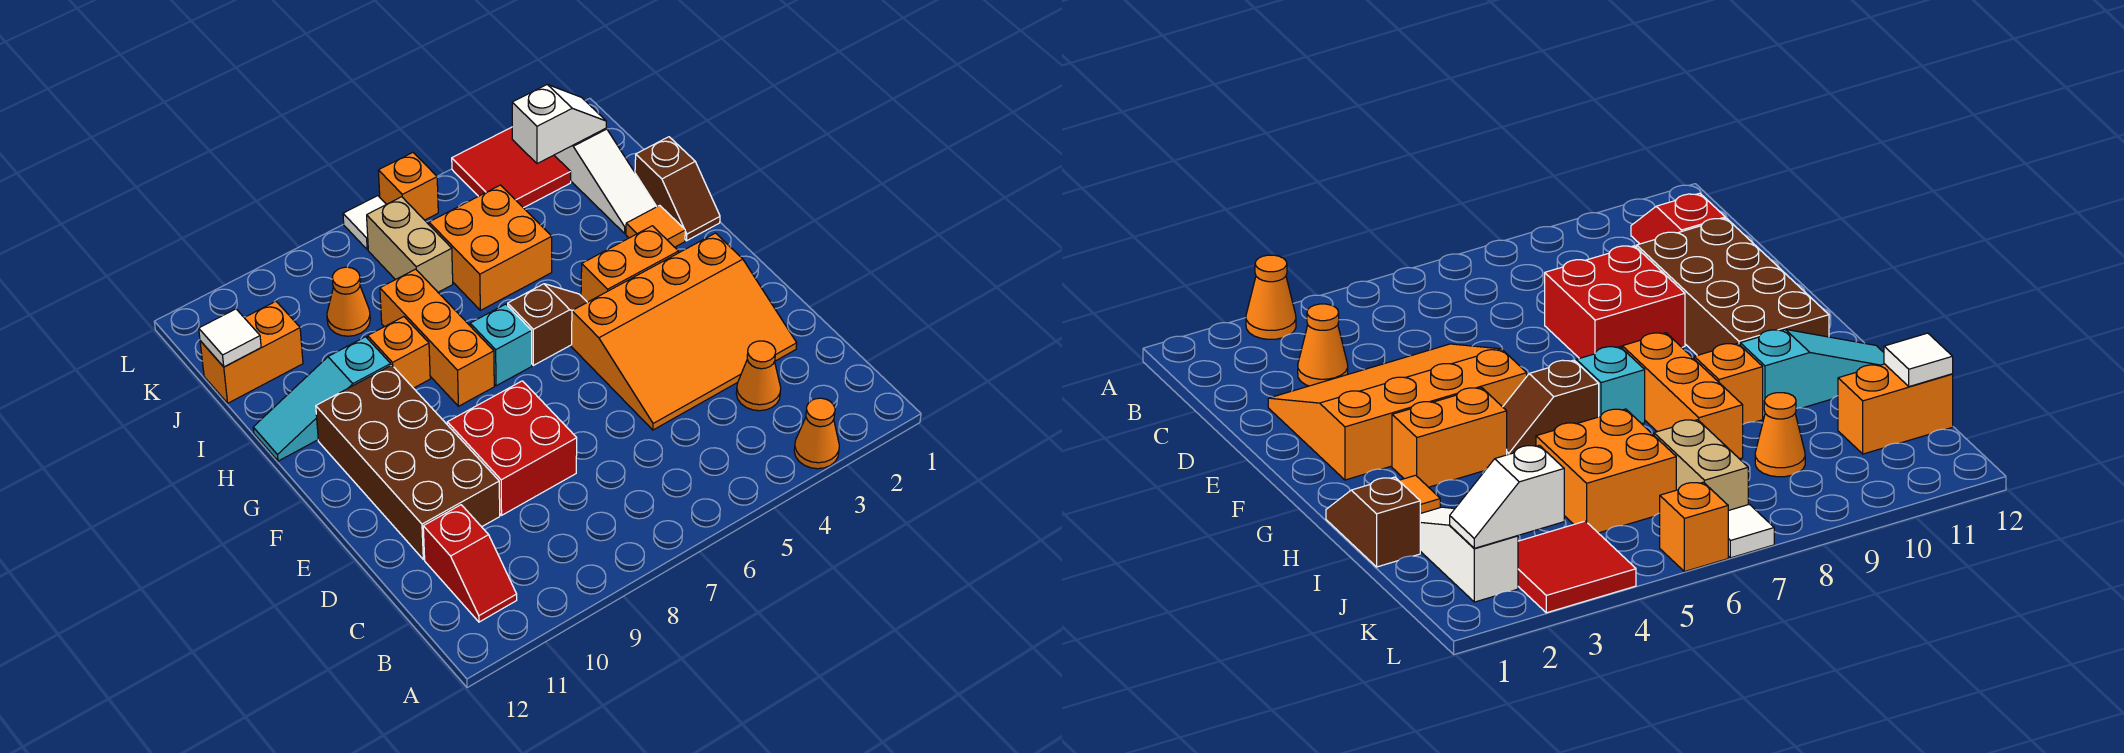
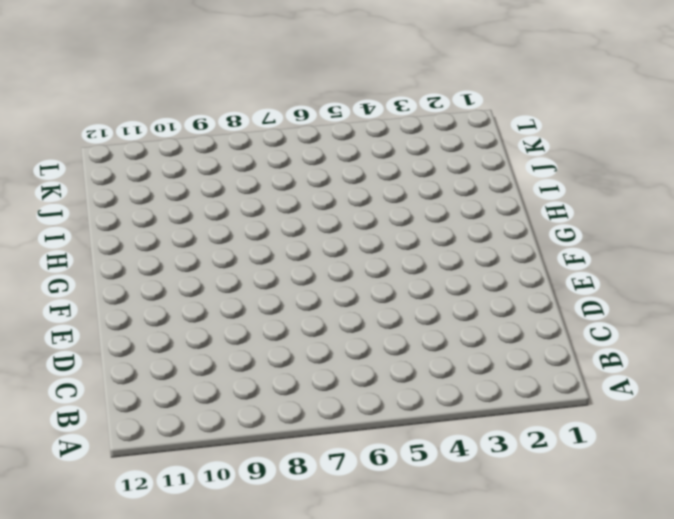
none -> orange 1x1 cone [794,398,839,469]
none -> red 1x2 slope [423,505,517,622]
none -> orange 1x1 cone [736,341,781,411]

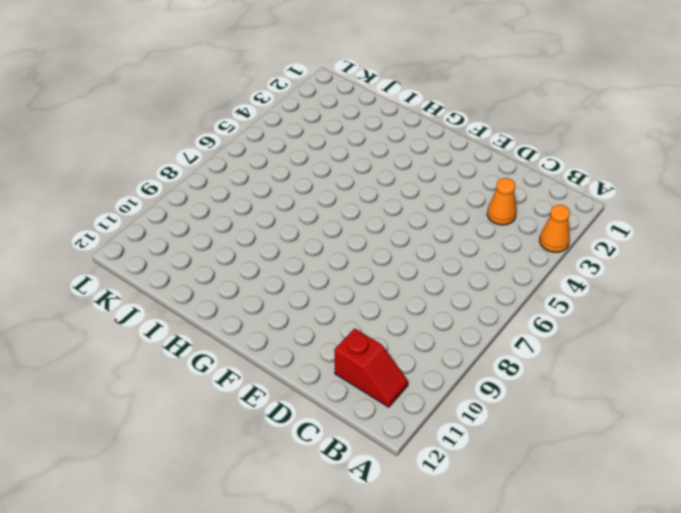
none -> orange 3x4 slope [571,233,797,430]
none -> red 2x2 brick [447,381,577,515]
none -> brown 2x4 brick [316,365,500,560]

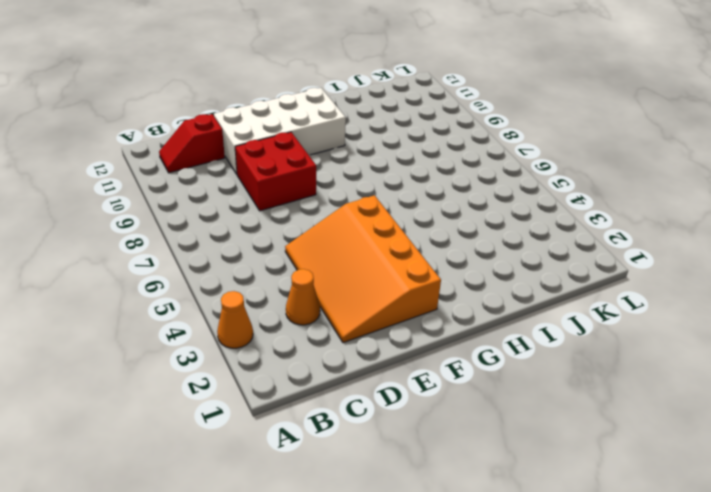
white 2x4 brick [214,88,346,174] -> brown 2x4 brick [316,365,500,560]
none -> orange 1x2 brick [581,226,678,302]
none -> brown 1x2 slope [508,284,587,365]
none -> cyan 1x1 brick [470,304,532,386]

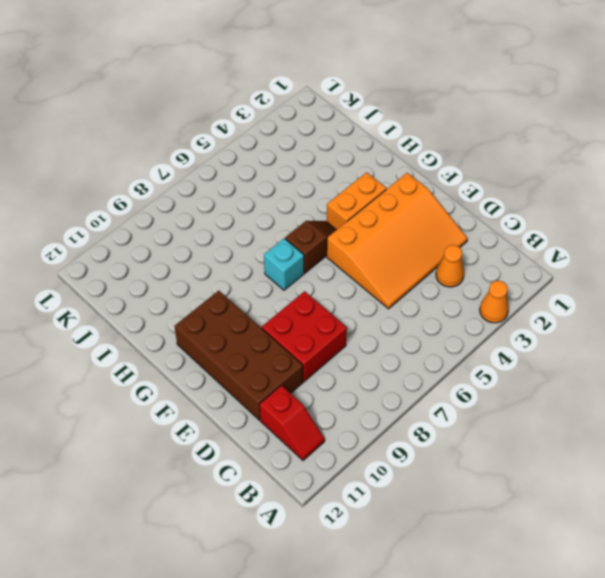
none -> orange 1x3 brick [380,269,494,406]
none -> brown 1x2 slope [635,137,720,241]
none -> orange 1x1 tile [626,205,685,247]

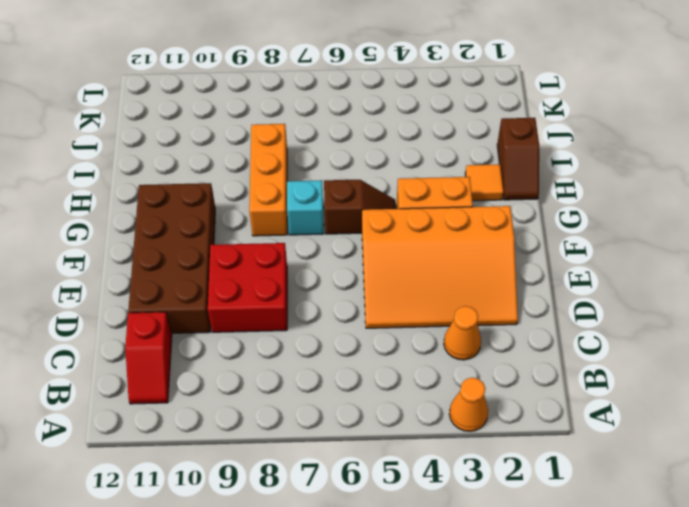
none -> orange 1x1 brick [368,317,430,388]
none -> cyan 1x3 slope [253,337,391,461]
none -> white 1x3 slope [554,128,657,233]

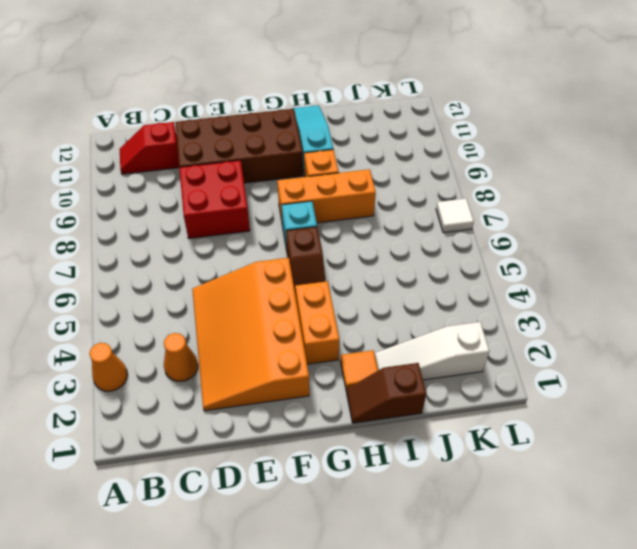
none -> orange 2x2 brick [429,185,552,310]
none -> tan 1x2 brick [367,197,453,292]
none -> orange 1x1 cone [327,267,370,336]

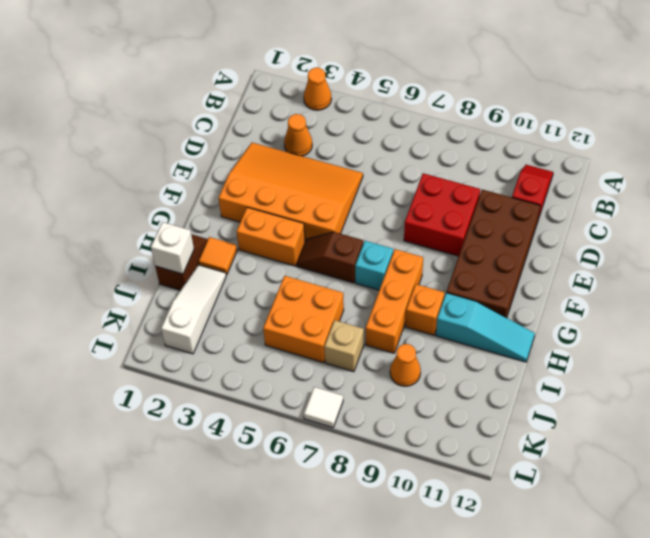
white 1x1 brick [151,222,194,274] -> none
tan 1x1 brick [324,320,364,372] -> tan 1x2 brick [367,197,453,292]
none -> orange 1x2 brick [200,301,303,403]
none -> red 2x2 tile [452,127,571,208]
none -> orange 1x1 brick [378,153,438,220]

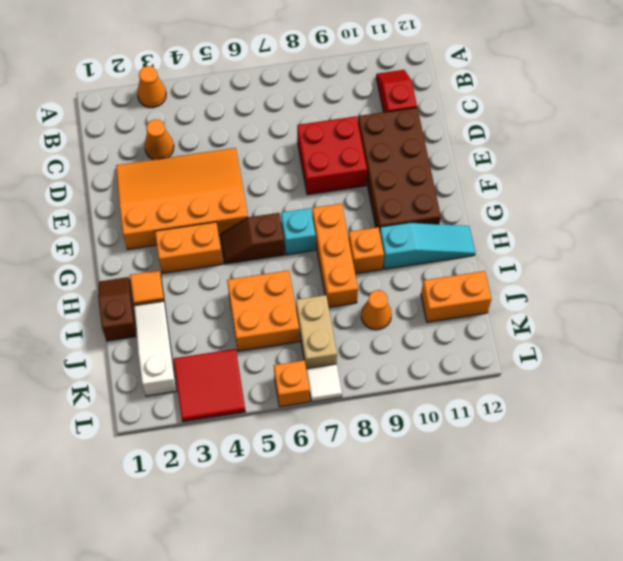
none -> white 1x1 tile [199,309,261,367]
none -> white 1x2 slope [512,85,606,164]

